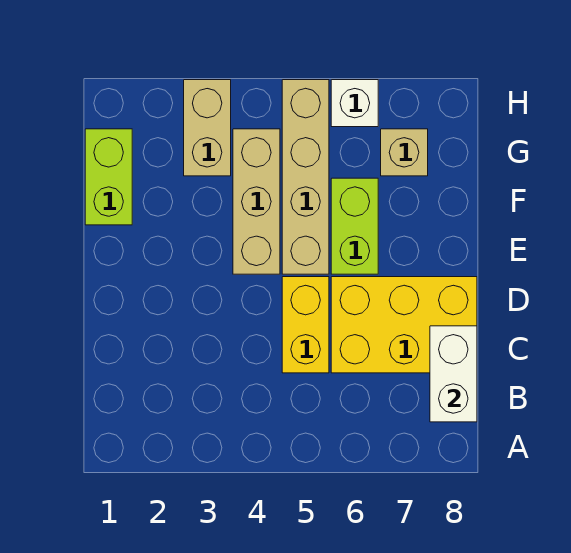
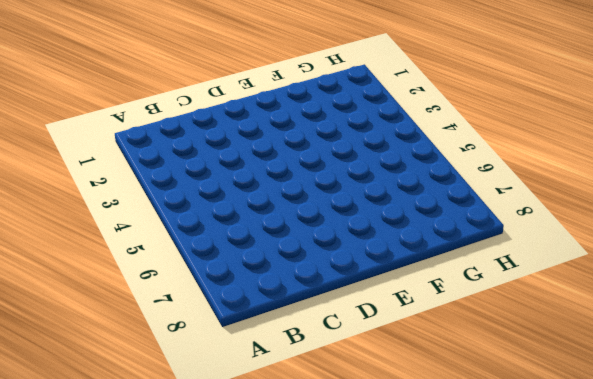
none -> yellow 1x2 brick [282,277,329,373]
none -> yellow 2x3 brick [331,277,477,373]

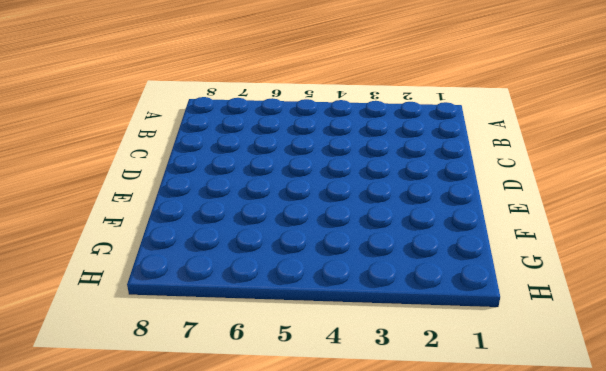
none -> yellow 1x2 brick [282,277,329,373]
none -> yellow 2x3 brick [331,277,477,373]

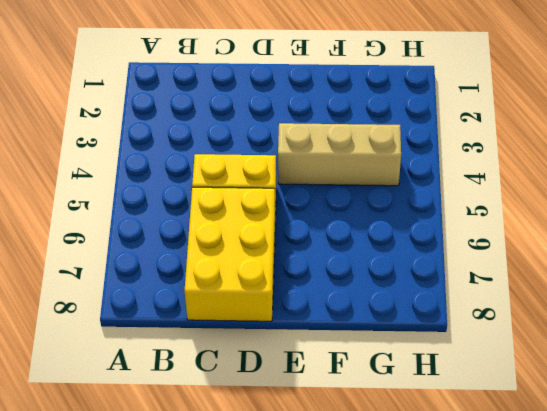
none -> tan 1x4 brick [282,80,329,274]
none -> lime 1x2 brick [331,178,378,274]

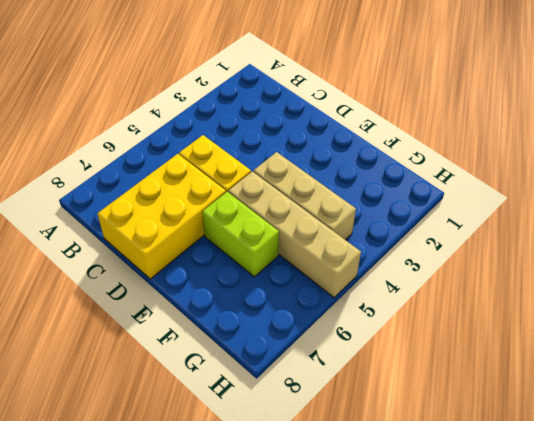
none -> lime 1x2 brick [85,129,132,225]
none -> tan 1x2 brick [184,80,231,176]

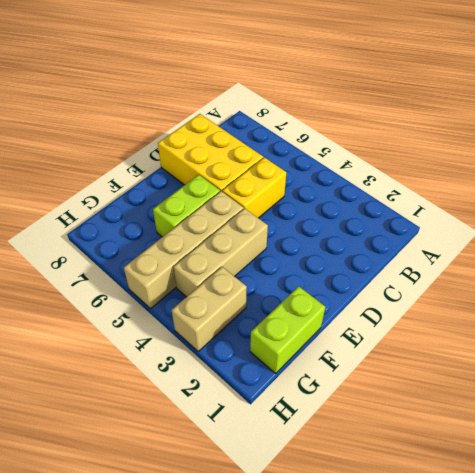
none -> tan 1x1 brick [381,129,428,176]
none -> white 1x1 brick [331,80,378,127]

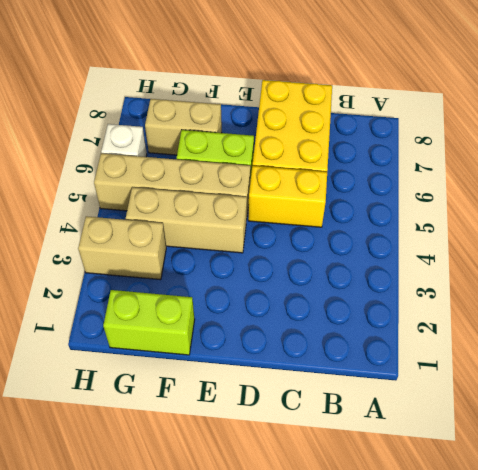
tan 1x2 brick [145,99,222,155] -> tan 1x1 brick [381,129,428,176]
none -> white 1x2 brick [430,326,477,422]

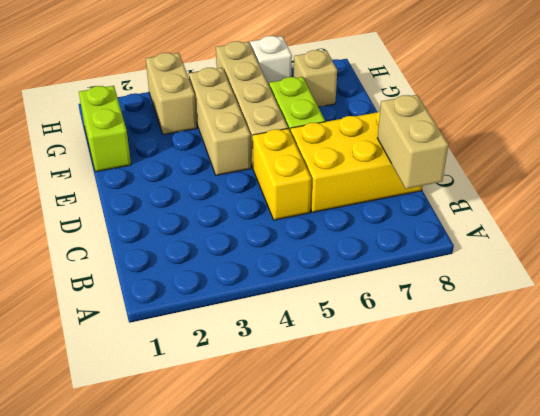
tan 1x2 brick [378,95,448,189] -> white 1x2 brick [430,326,477,422]

